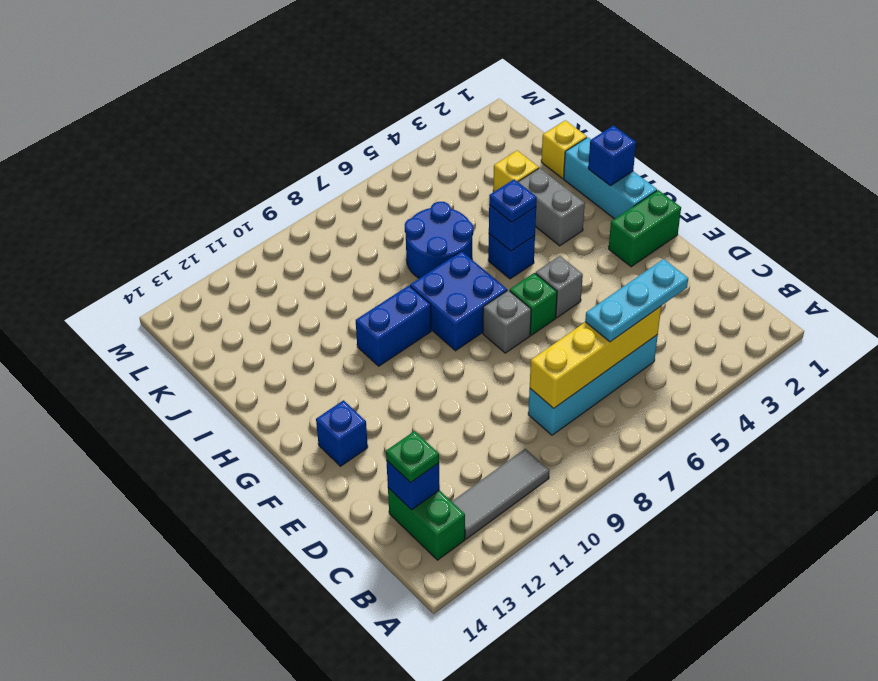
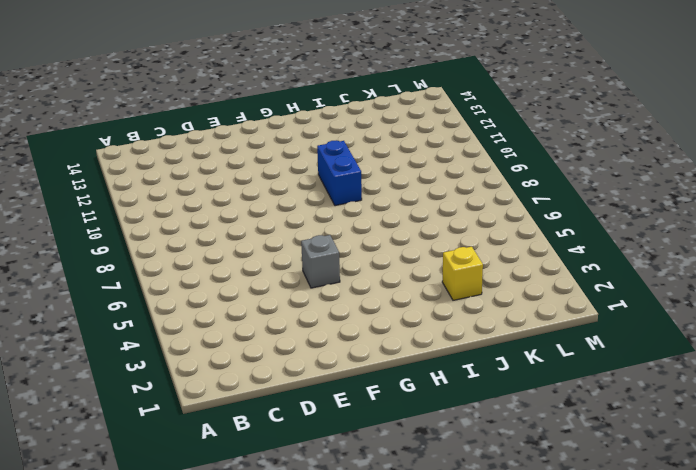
none -> grey 1x3 tile [452,449,549,539]
none -> green 1x2 brick [388,488,465,560]
none -> cyan 1x4 brick [528,335,658,435]

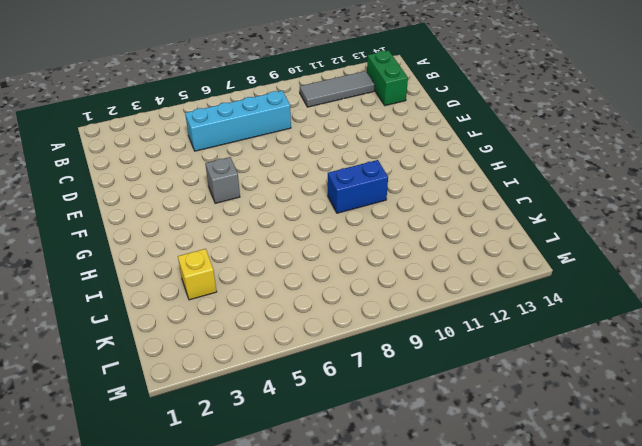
none -> green 1x2 brick [609,190,681,267]
none -> green 1x1 brick [510,273,557,335]
none -> grey 1x1 brick [483,290,531,353]

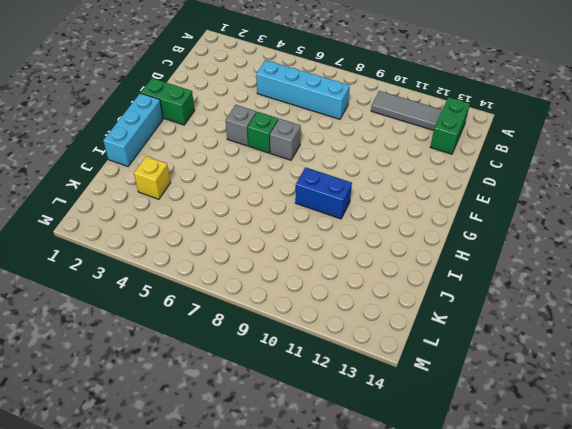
none -> blue 1x1 brick [316,400,368,466]
none -> blue 2x2 brick [410,251,507,351]
none -> grey 1x2 brick [518,168,585,246]

